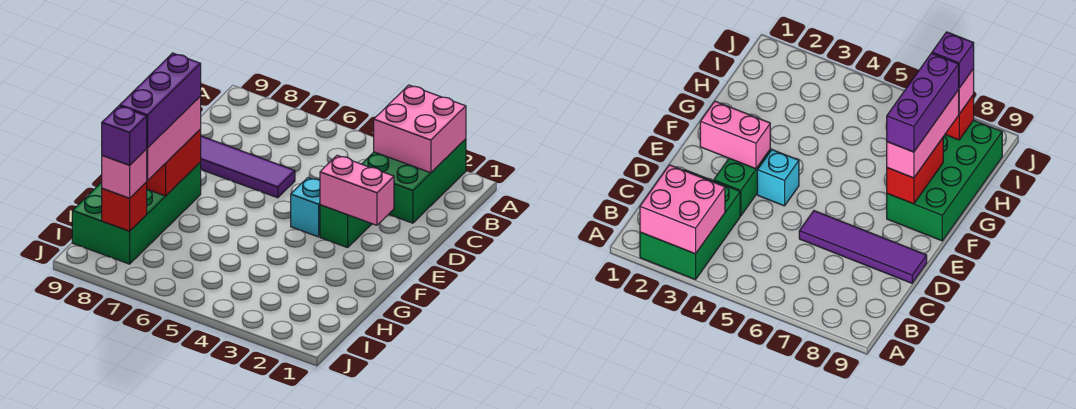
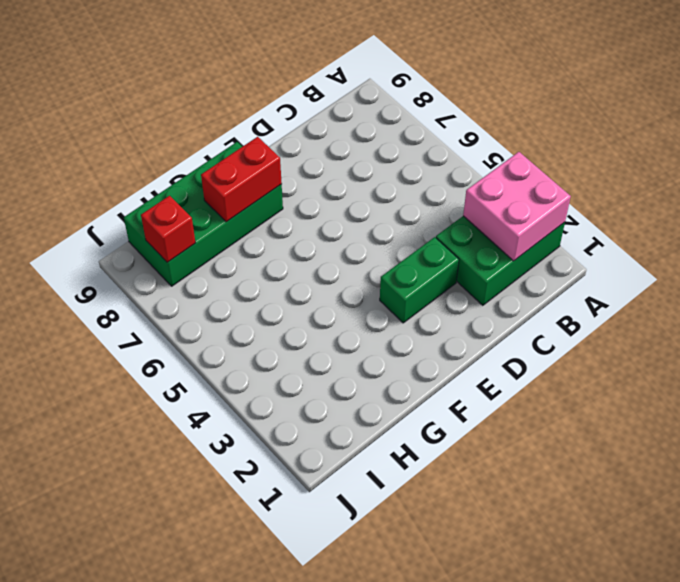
none -> purple 1x4 tile [200,136,295,198]
none -> cyan 1x1 brick [291,178,320,237]
none -> pink 1x2 brick [320,155,394,225]

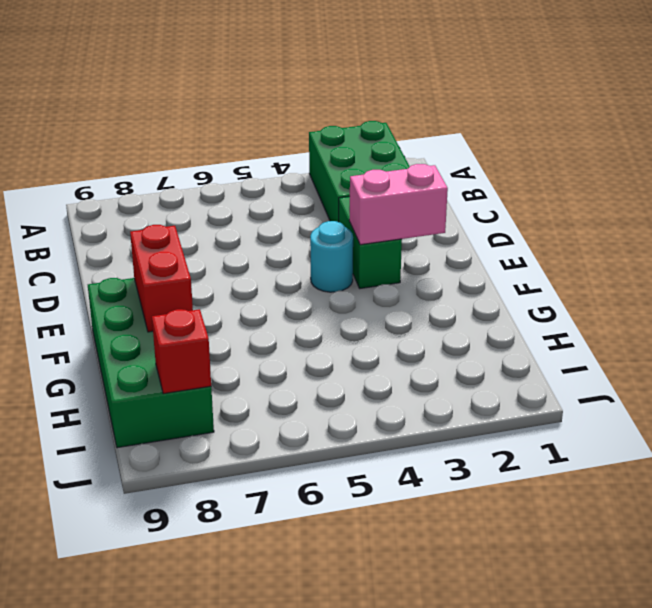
cyan 1x1 round brick [310,221,353,292] -> cyan 1x1 brick [291,178,320,237]
none -> purple 1x4 tile [200,136,295,198]
none -> pink 2x2 brick [374,85,466,173]
none -> pink 1x3 brick [147,97,201,181]

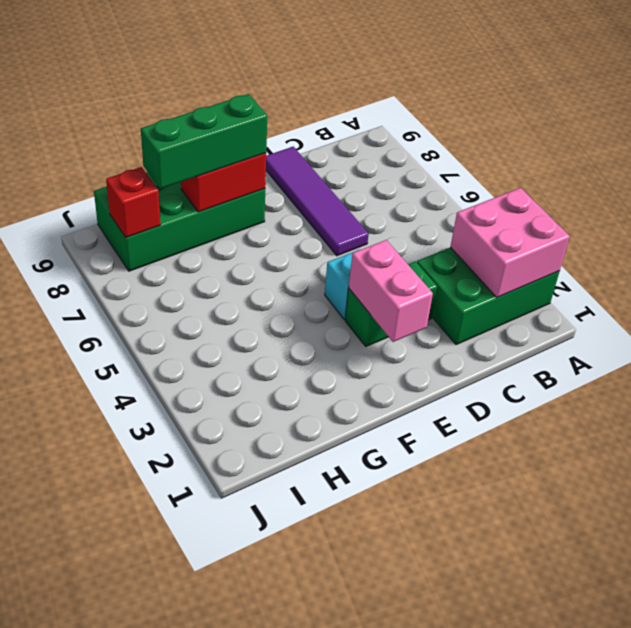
green 1x3 brick [141,94,267,189] -> pink 1x3 brick [147,97,201,181]
none -> pink 1x1 brick [102,149,147,198]
none -> purple 1x3 brick [120,53,201,148]
none -> purple 1x1 brick [102,106,147,165]

